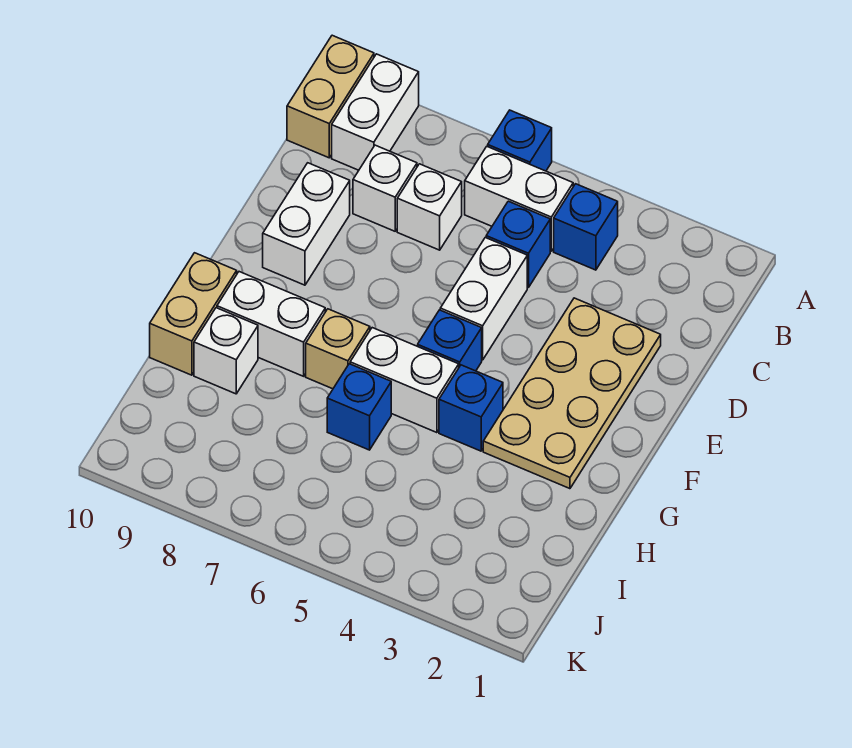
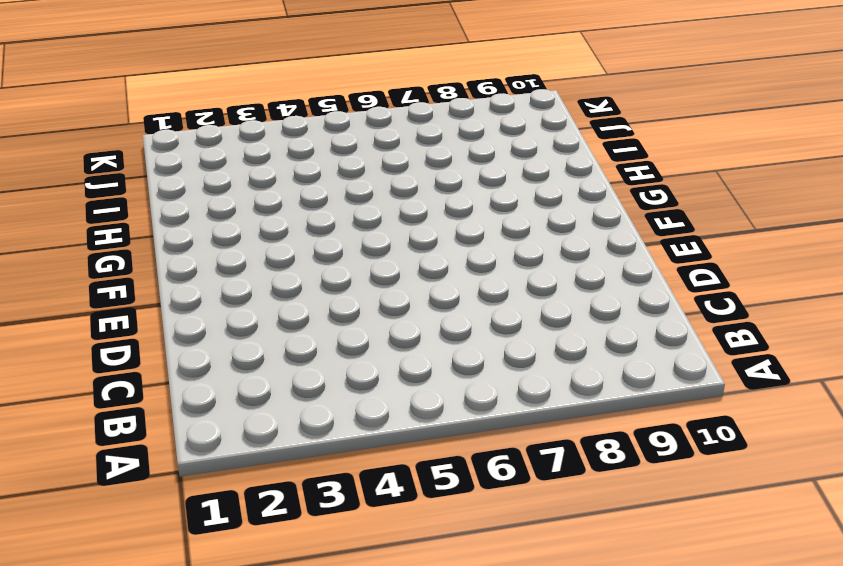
none -> blue 1x1 brick [488,110,552,171]
none -> white 1x2 brick [332,54,419,170]
none -> tan 1x2 brick [287,35,374,158]

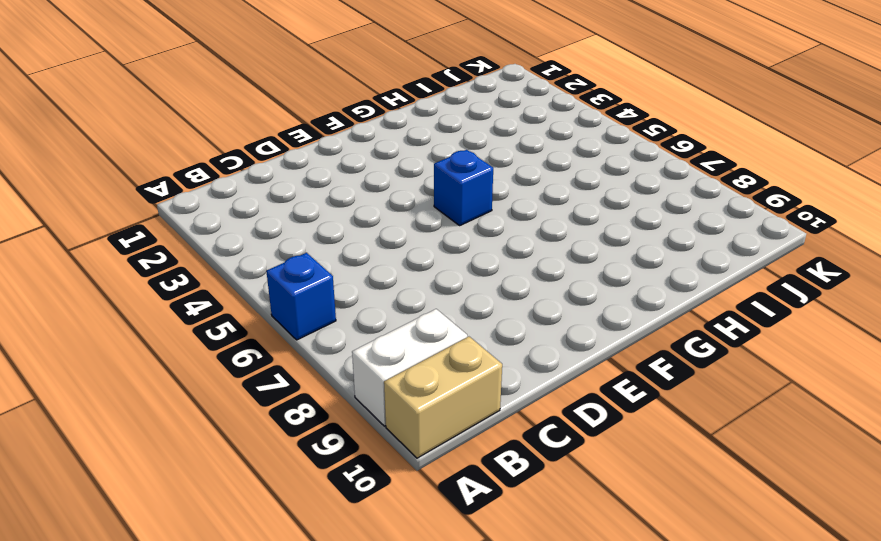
none -> blue 1x1 brick [554,184,618,270]
none -> white 1x2 brick [465,146,573,251]
none -> blue 1x1 brick [486,201,550,288]

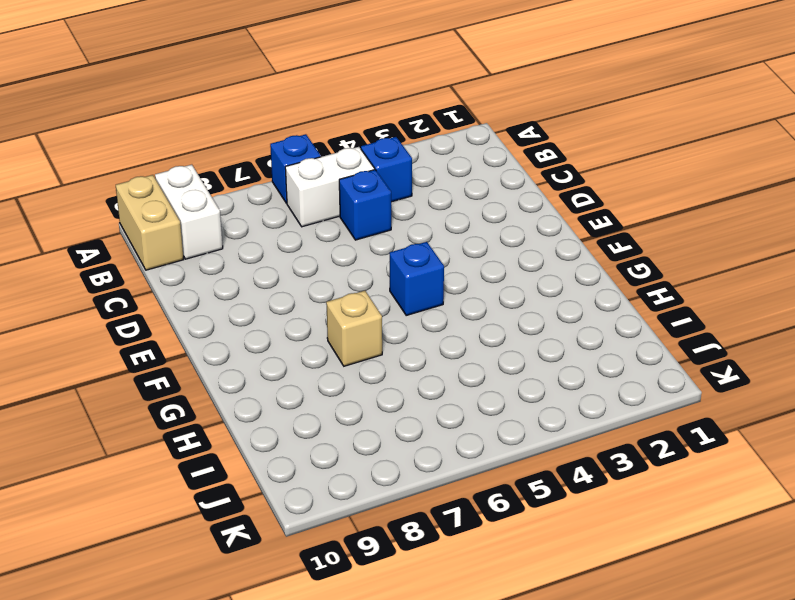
none -> white 1x1 brick [397,164,462,250]
none -> white 1x1 brick [353,145,417,231]
none -> tan 2x4 plate [483,298,661,489]

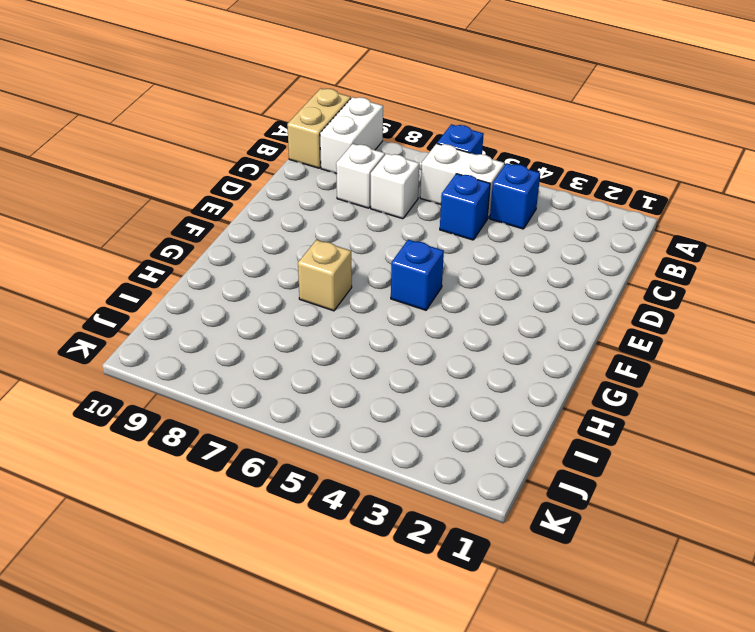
none -> tan 2x4 plate [483,298,661,489]
none -> white 1x2 brick [440,238,527,360]
none -> white 1x2 brick [263,163,350,285]

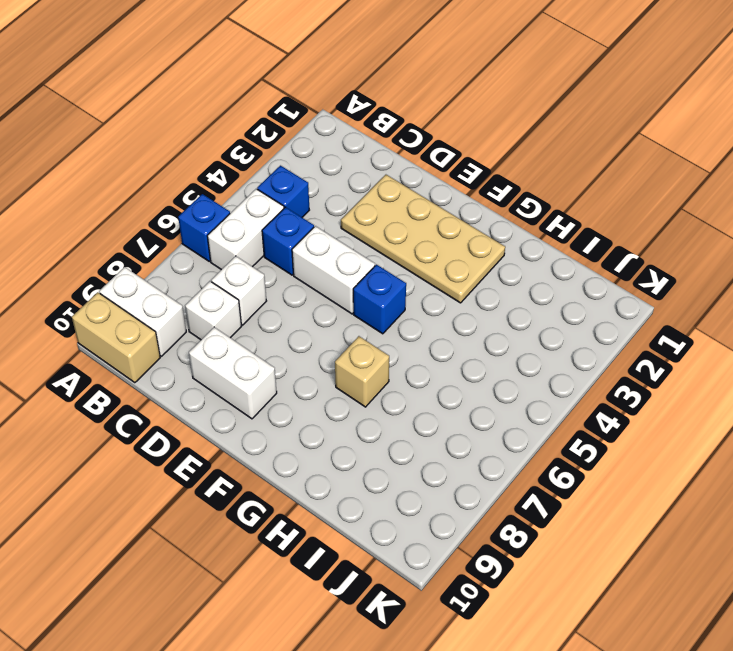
none -> blue 1x1 brick [439,365,503,451]
none -> white 1x2 brick [350,328,459,433]
none -> white 1x2 brick [217,272,325,376]

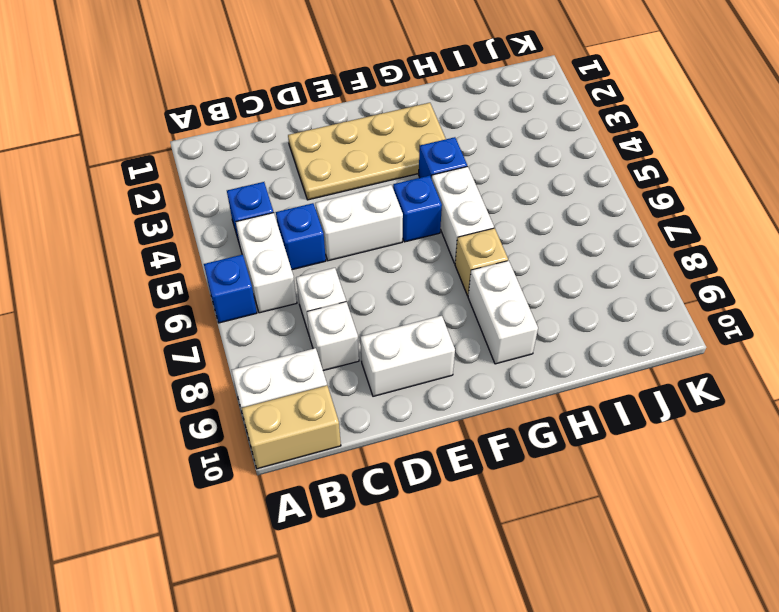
none -> tan 1x2 brick [150,253,237,375]
none -> blue 1x1 brick [327,364,391,450]
none -> white 1x1 brick [194,308,258,394]

